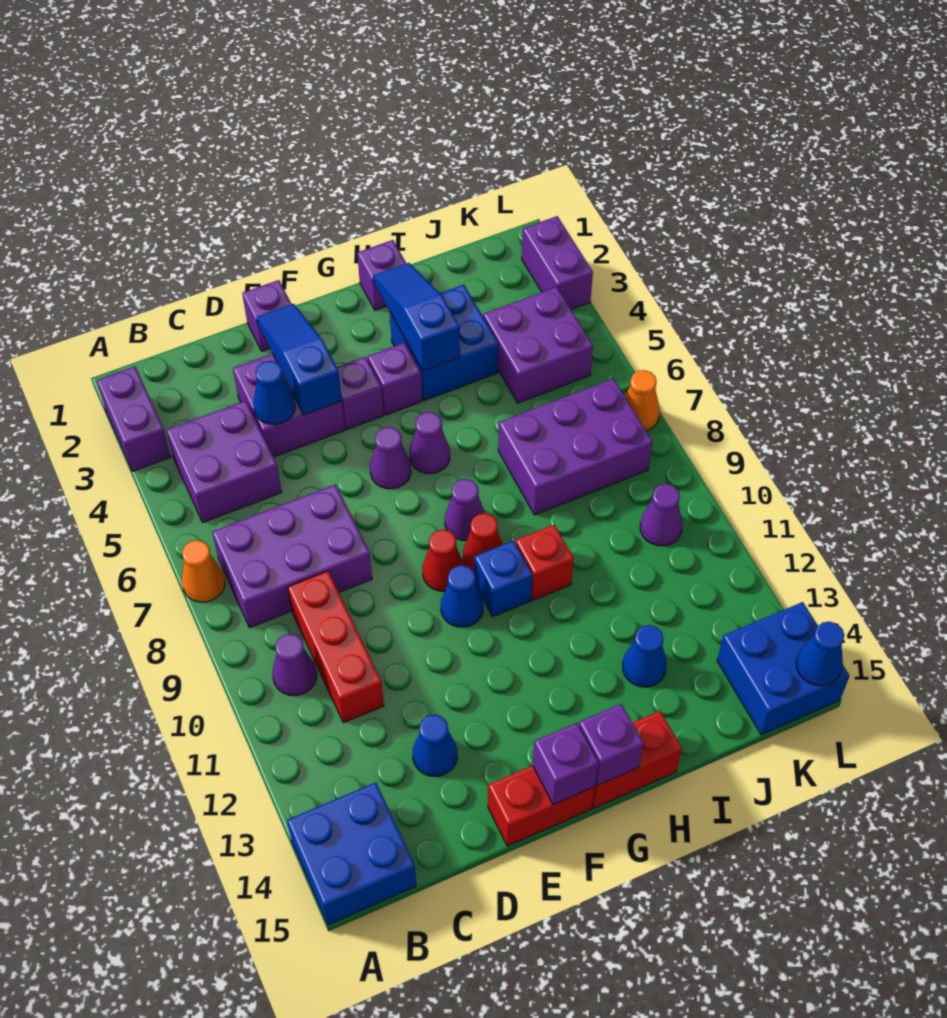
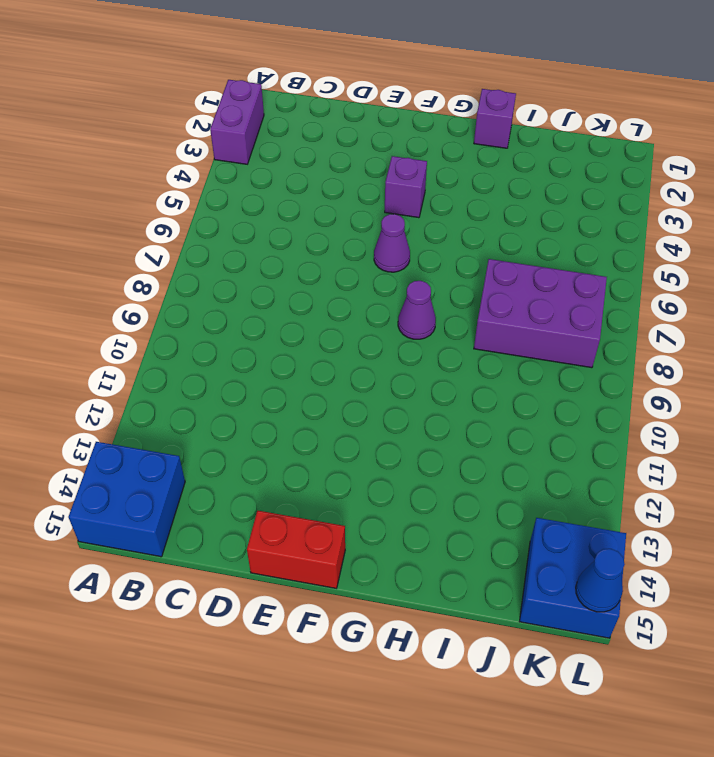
none -> orange 1x1 cone [182,540,225,602]
none -> purple 2x2 brick [166,401,282,523]
none -> purple 2x3 brick [212,485,372,628]
none -> purple 1x1 cone [272,634,317,696]

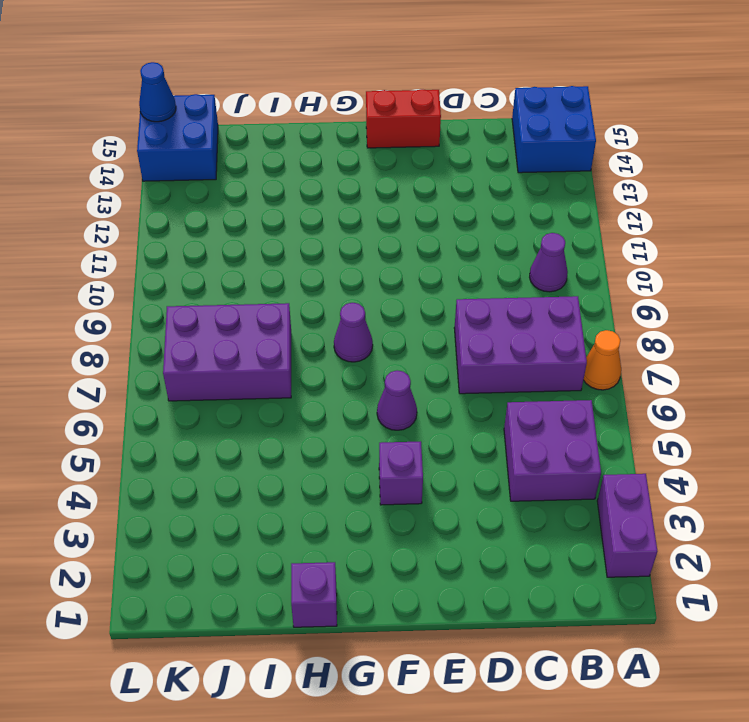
none -> red 1x3 brick [288,571,384,723]
none -> purple 2x2 brick [233,354,345,457]
none -> blue 1x1 cone [413,715,457,776]
none -> purple 1x1 brick [242,280,291,351]

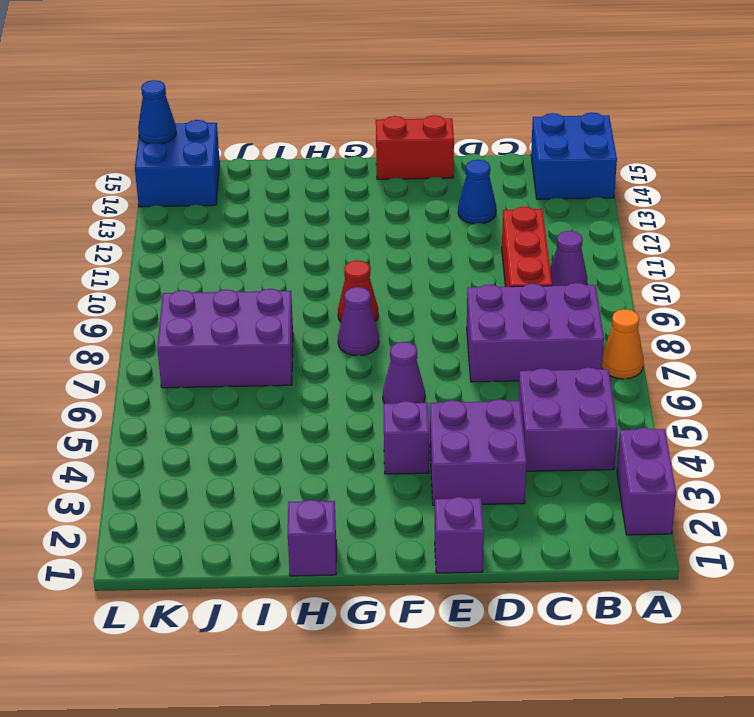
none -> red 1x1 cone [422,530,464,591]
none -> blue 1x1 cone [441,565,483,627]
none -> purple 1x1 brick [368,343,422,415]
none -> purple 1x1 cone [410,412,450,474]

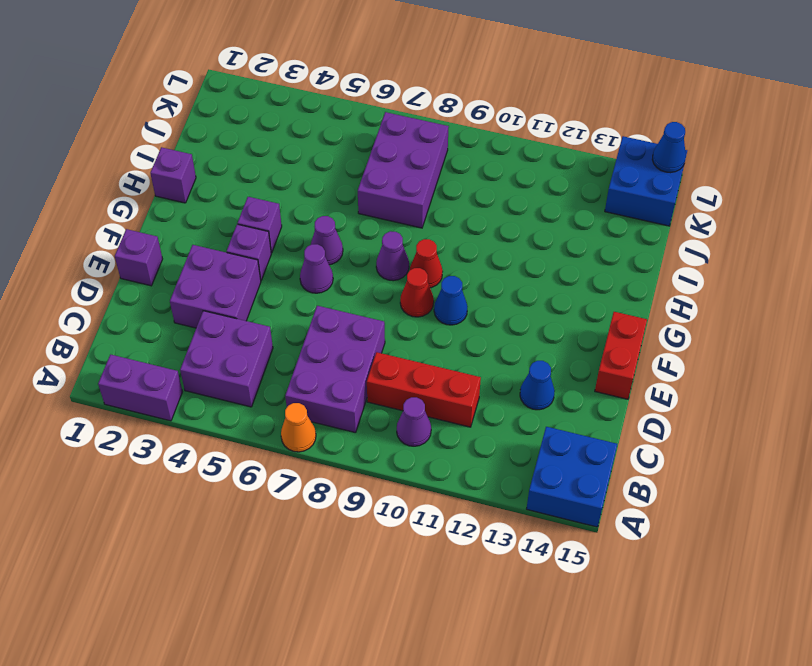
none -> blue 1x1 brick [474,541,533,617]
none -> red 1x2 brick [592,711,682,808]
none -> blue 2x2 brick [390,285,498,401]
none -> red 1x1 brick [516,524,574,600]

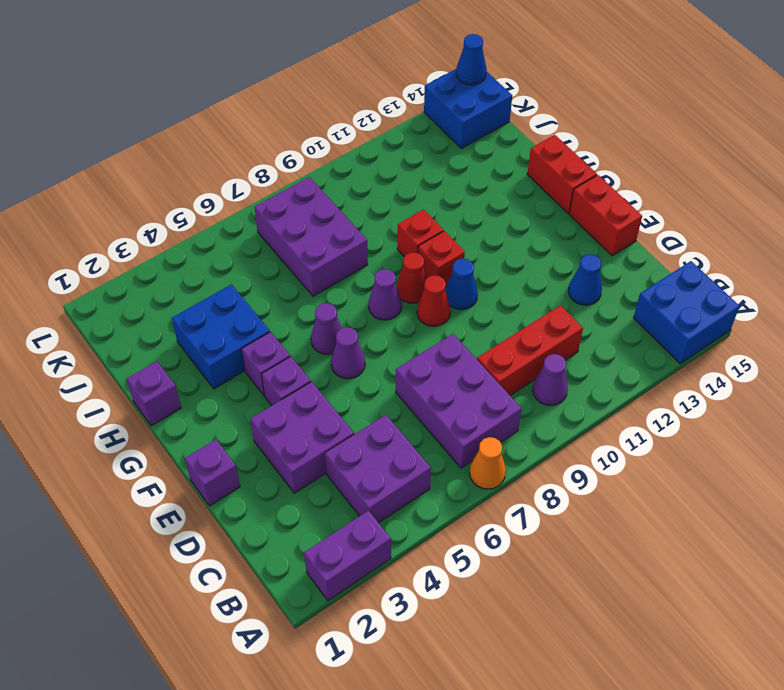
red 1x1 brick [418,231,465,287] -> blue 1x1 brick [474,541,533,617]
none -> blue 1x1 cone [623,625,667,687]
none -> purple 2x2 brick [483,287,593,403]
none -> purple 1x1 cone [640,484,682,546]
none -> purple 1x2 brick [522,216,593,309]

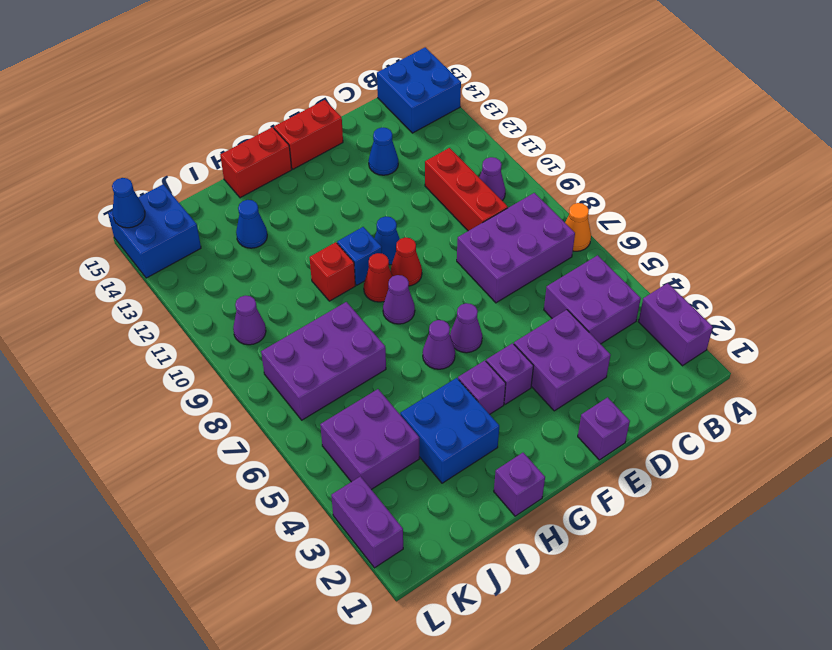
none -> orange 1x1 cone [625,370,660,431]
none -> blue 1x1 cone [253,361,295,425]
none -> blue 1x3 slope [256,304,342,415]
none -> purple 1x1 brick [533,723,598,805]

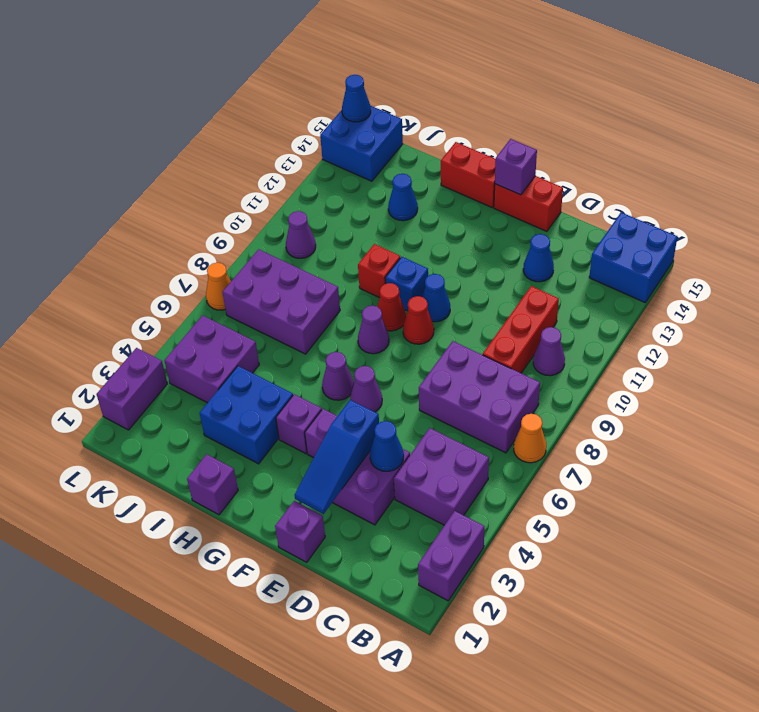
none -> purple 1x1 brick [579,704,643,785]
none -> blue 1x3 slope [373,263,460,371]

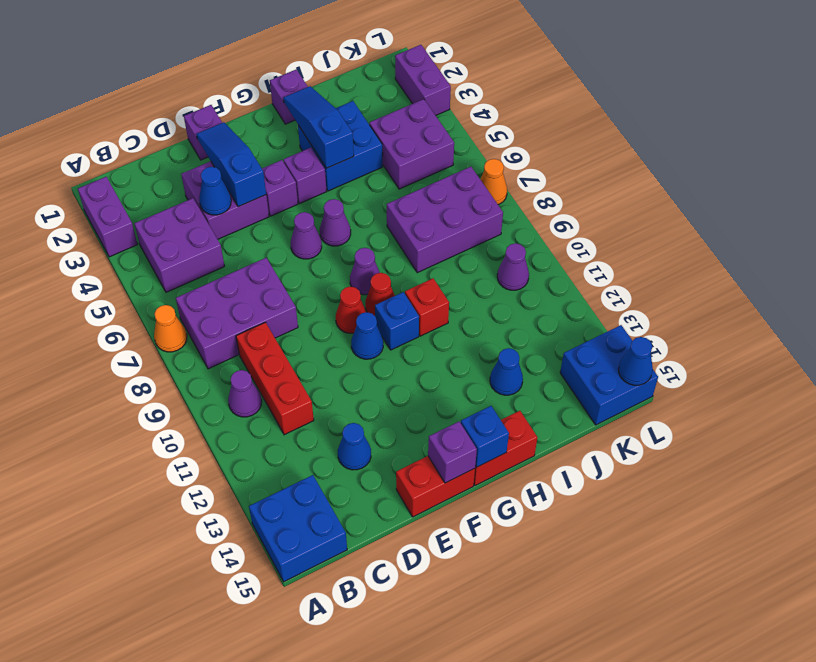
blue 1x1 brick [461,406,509,467] -> purple 1x1 brick [579,704,643,785]

